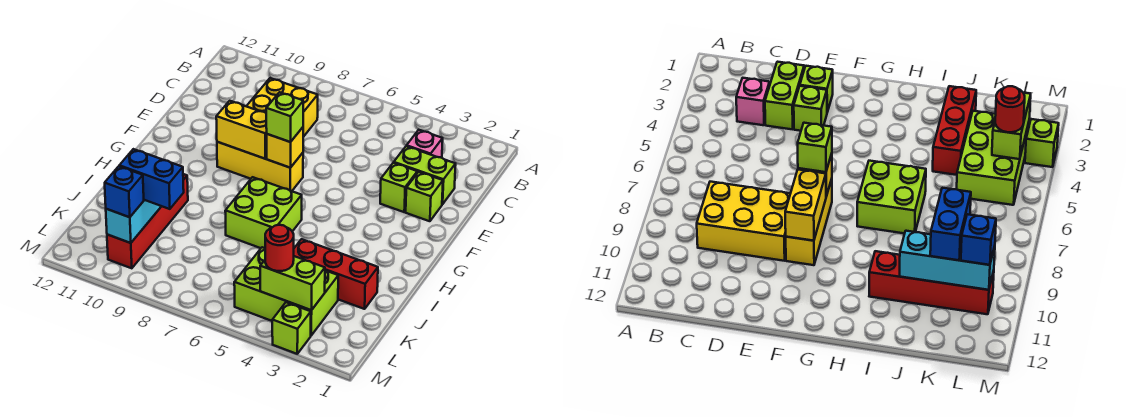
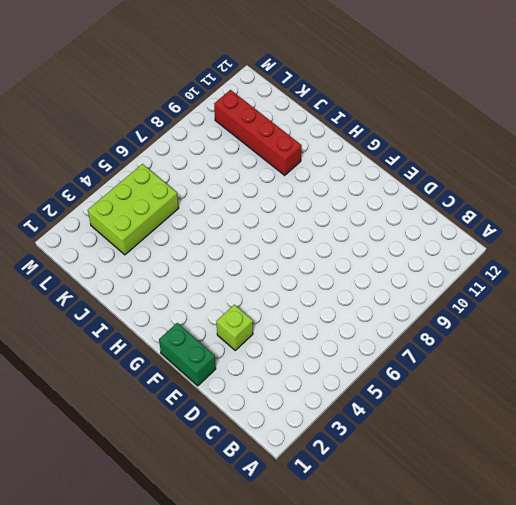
green 1x2 brick [159,323,216,386] -> none
none -> pink 1x1 brick [407,130,443,158]
none -> yellow 2x3 brick [246,78,318,137]
none -> lime 1x2 brick [394,146,456,204]

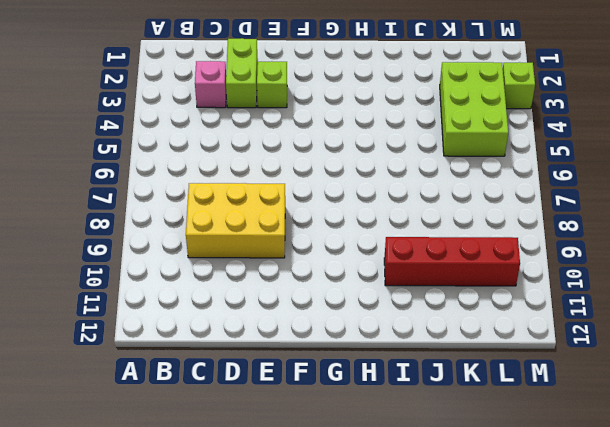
none -> lime 1x1 brick [406,172,443,221]
none -> yellow 1x3 brick [217,142,303,191]
none -> lime 2x2 brick [225,177,302,248]

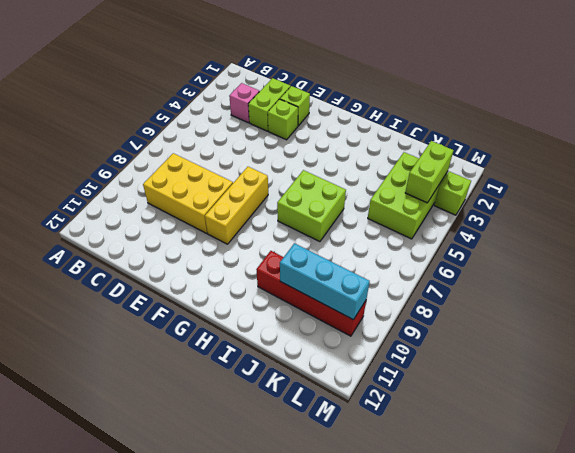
none -> red 1x3 brick [294,239,378,309]
none -> yellow 1x1 brick [267,127,303,168]
none -> yellow 1x2 brick [216,101,267,159]

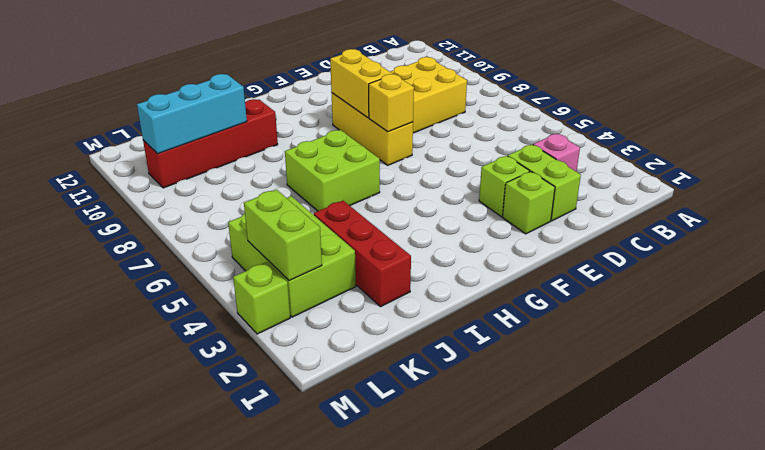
none -> lime 1x1 brick [266,92,303,142]
none -> blue 1x2 brick [119,149,184,209]
none -> red 1x1 round brick [265,225,294,271]

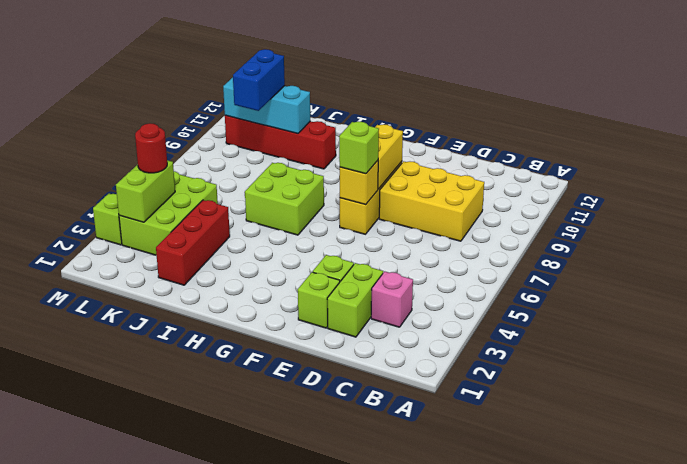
none -> blue 1x1 brick [105,166,144,217]

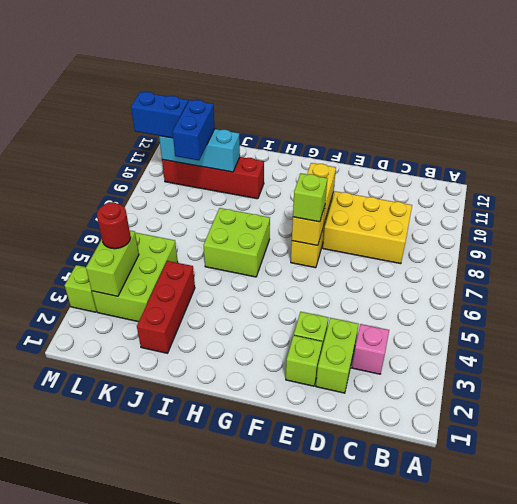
blue 1x2 brick [131,92,188,138] -> blue 1x1 brick [105,166,144,217]

